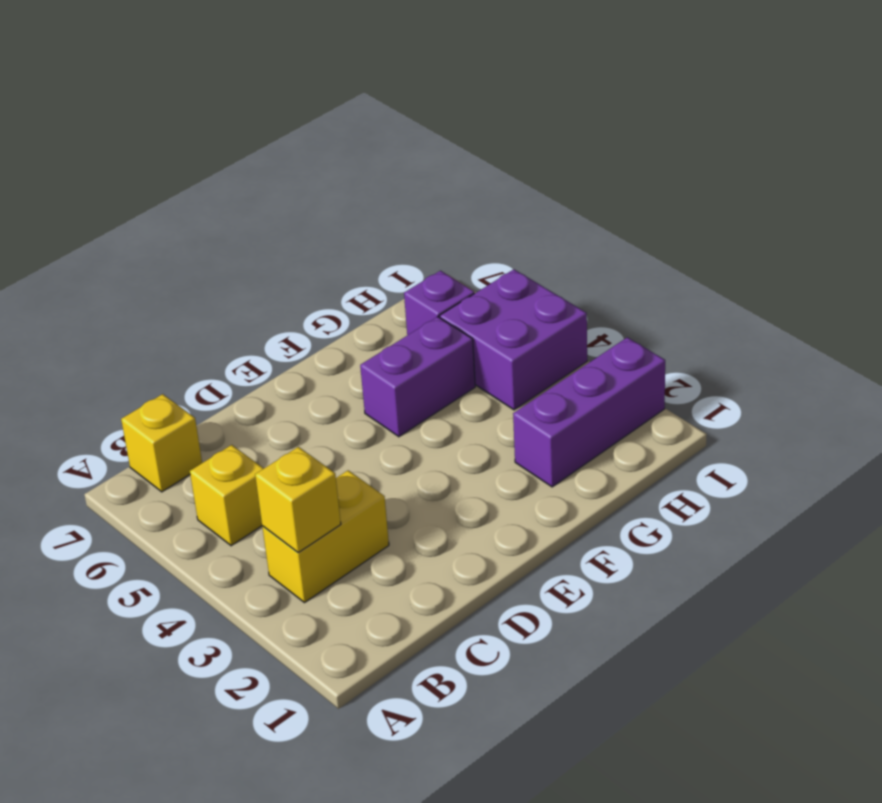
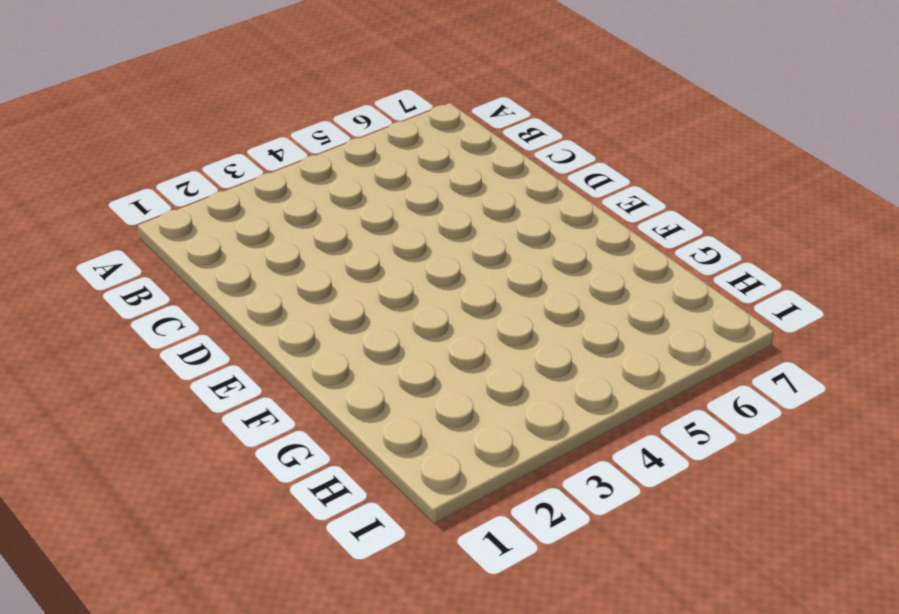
none -> yellow 1x2 brick [262,470,389,603]
none -> yellow 1x1 brick [190,445,264,546]

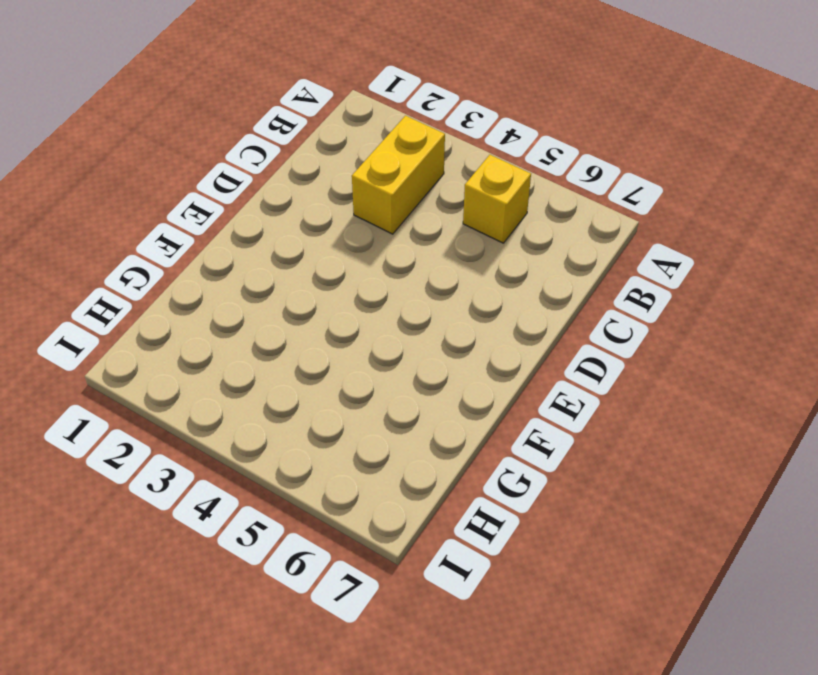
none -> yellow 1x1 brick [121,394,202,492]
none -> purple 1x2 brick [360,317,475,437]

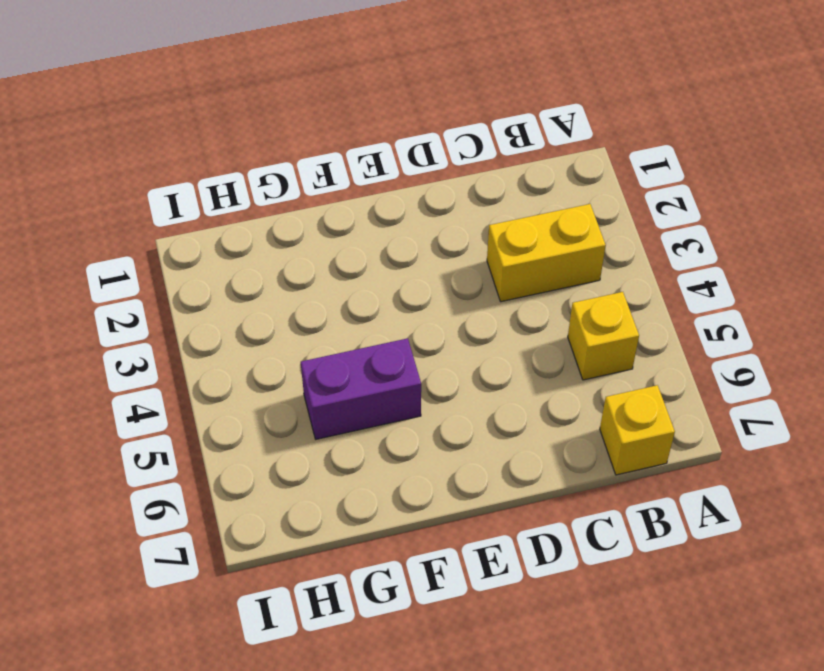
none -> purple 1x3 brick [513,337,665,487]
none -> purple 2x2 brick [440,269,587,410]

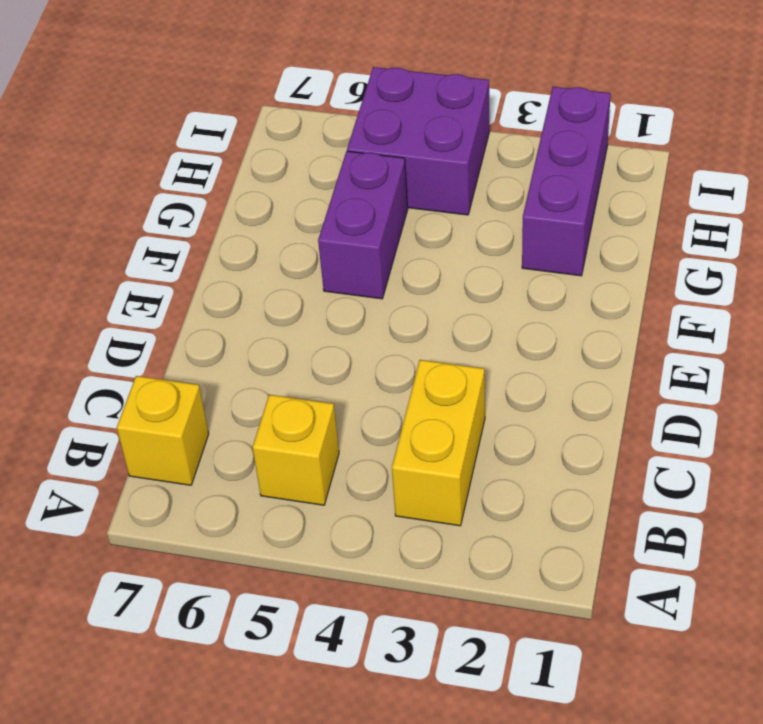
none -> purple 1x1 brick [404,271,475,335]
none -> yellow 1x1 brick [255,447,341,552]

